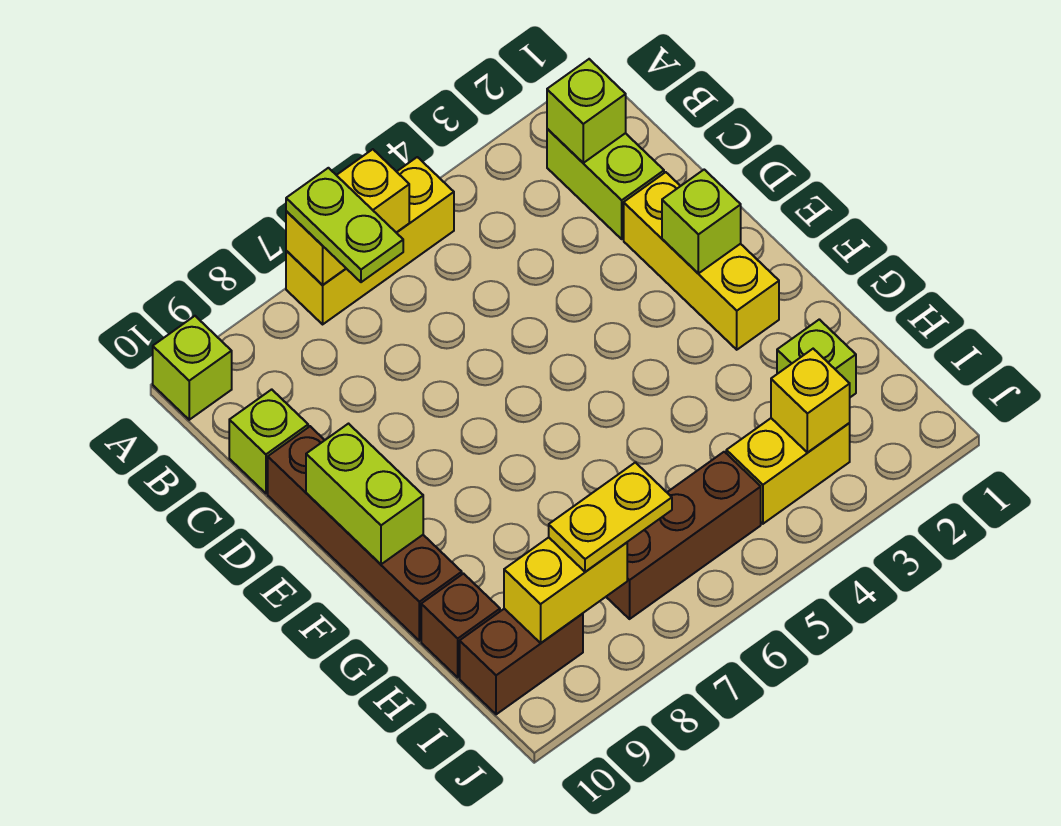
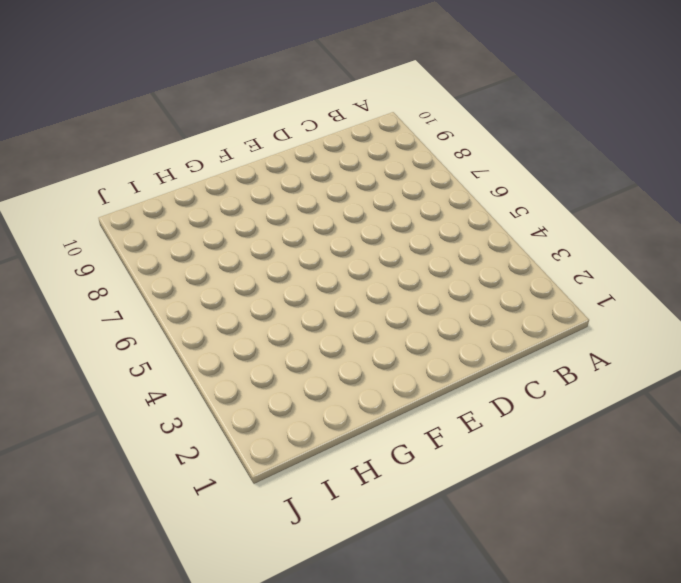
none -> yellow 1x3 brick [286,157,454,324]
none -> lime 1x1 brick [153,316,232,420]
none -> lime 1x2 brick [547,129,664,239]

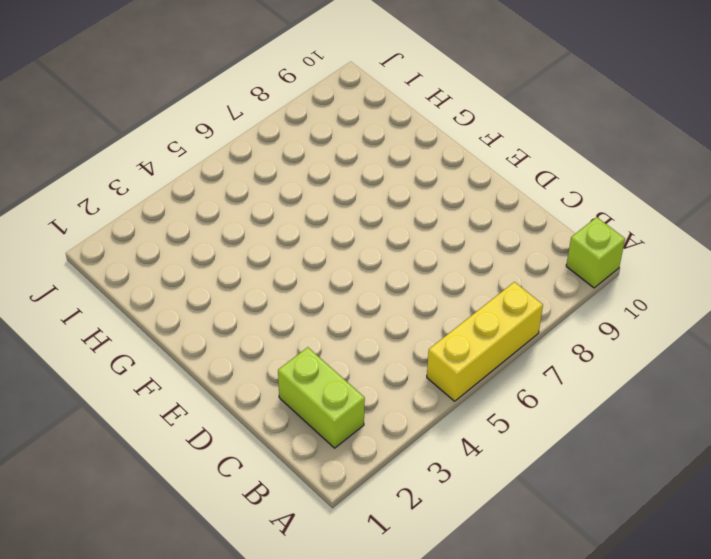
none -> lime 1x1 brick [229,389,308,493]
none -> yellow 1x3 brick [624,172,779,350]
none -> brown 1x4 brick [268,426,462,641]

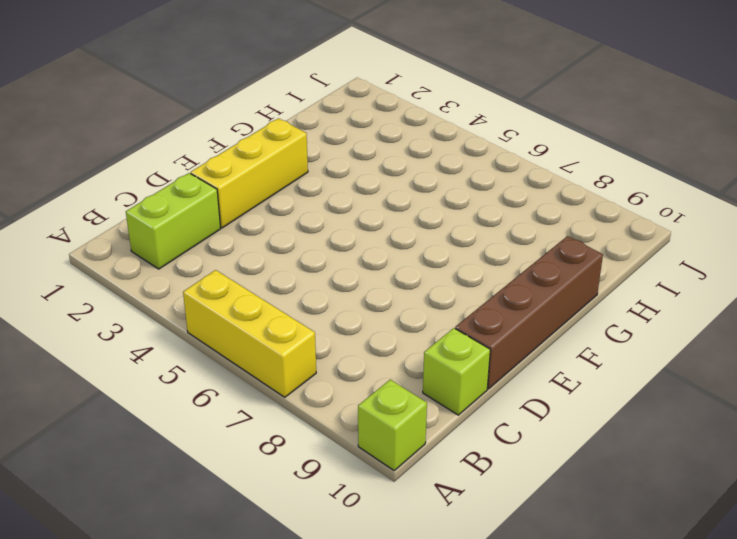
none -> lime 1x1 brick [777,319,856,397]
none -> brown 1x1 brick [421,574,500,677]
none -> yellow 1x2 brick [726,418,850,524]

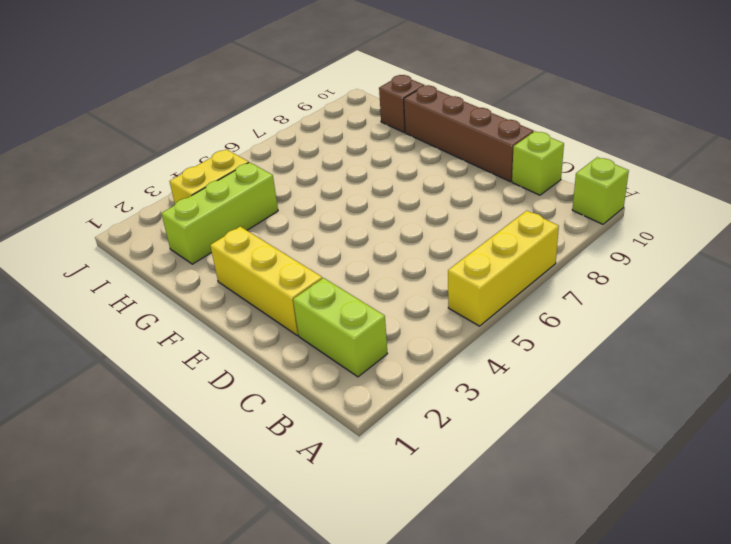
lime 1x3 brick [161,162,278,264] -> lime 1x1 brick [777,319,856,397]
none -> brown 1x3 brick [606,452,761,619]
none -> brown 1x2 brick [460,609,583,714]
none -> yellow 1x2 brick [286,149,409,285]

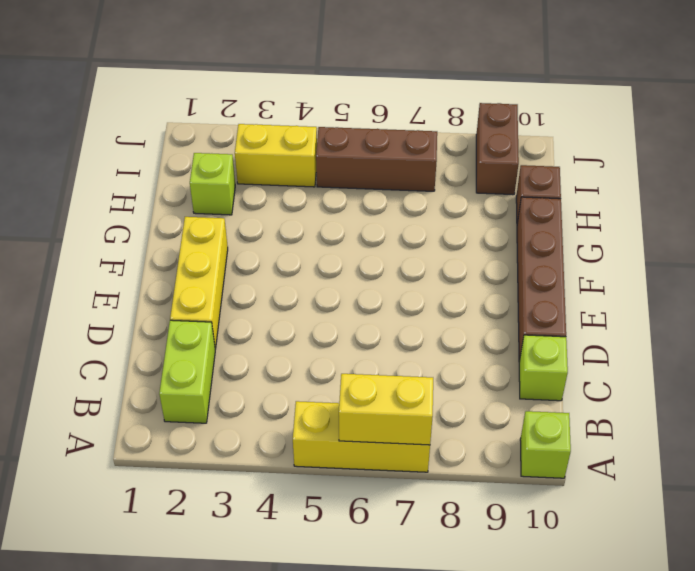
brown 1x2 brick [476,103,519,195] -> brown 1x2 brick turned to [460,609,583,714]
none -> lime 1x1 brick [547,59,626,163]
none -> lime 1x1 brick [662,170,741,273]
none -> lime 1x2 brick [306,424,423,564]

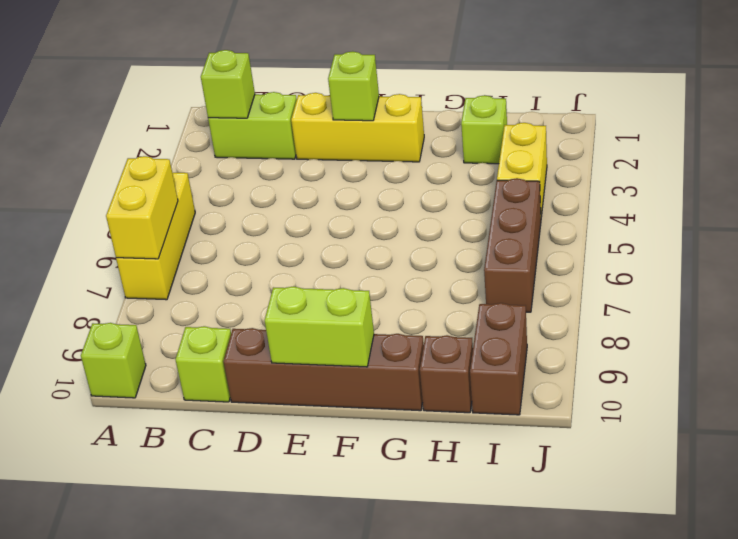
none -> yellow 1x1 brick [771,349,850,452]
none -> yellow 1x2 brick [504,537,627,643]
none -> lime 1x2 plate [286,168,403,282]

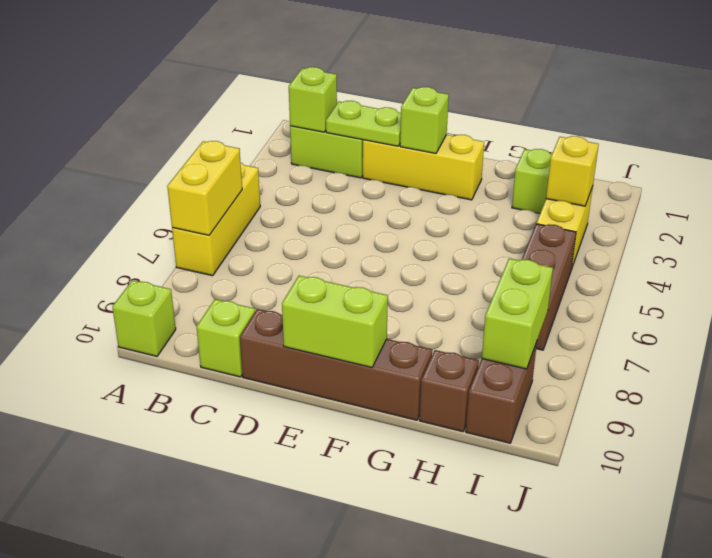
lime 1x2 plate [326,101,401,146] -> lime 1x2 plate moved to [286,168,403,282]
lime 1x2 brick [482,258,553,369] -> yellow 1x2 brick [504,537,627,643]
none -> yellow 1x2 plate [549,462,672,572]

